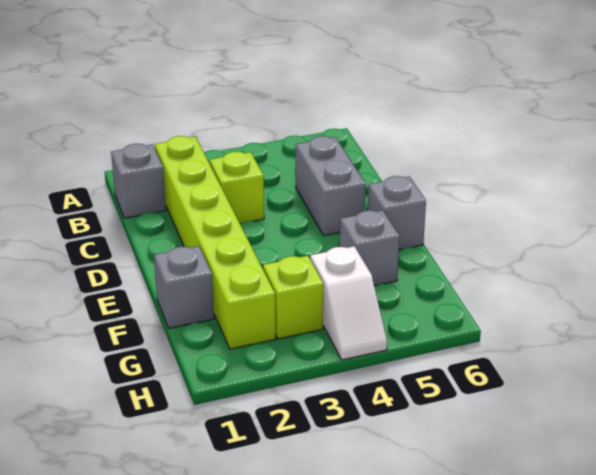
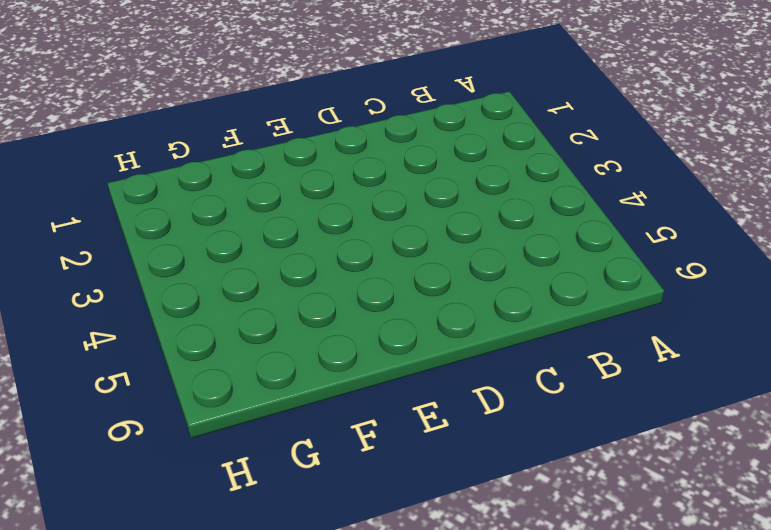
none -> grey 1x1 brick [111,144,166,218]
none -> lime 1x6 brick [155,136,276,349]

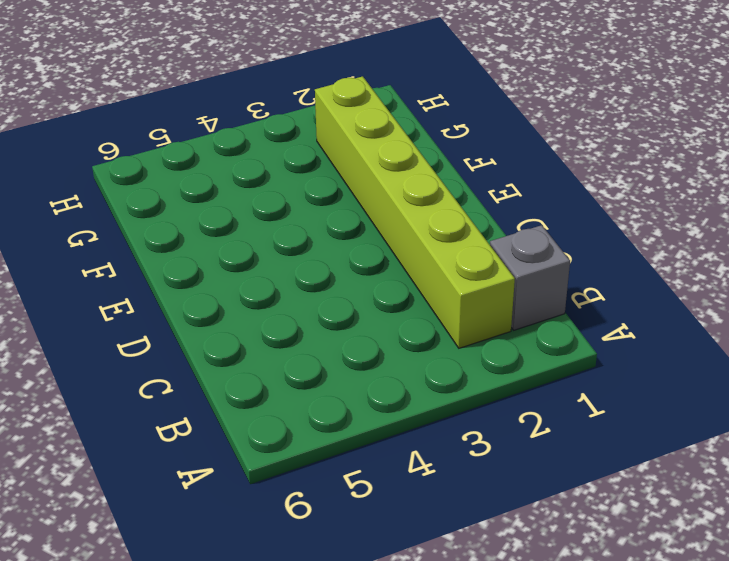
none -> lime 1x1 brick [210,152,264,224]
none -> grey 1x2 brick [296,136,366,236]

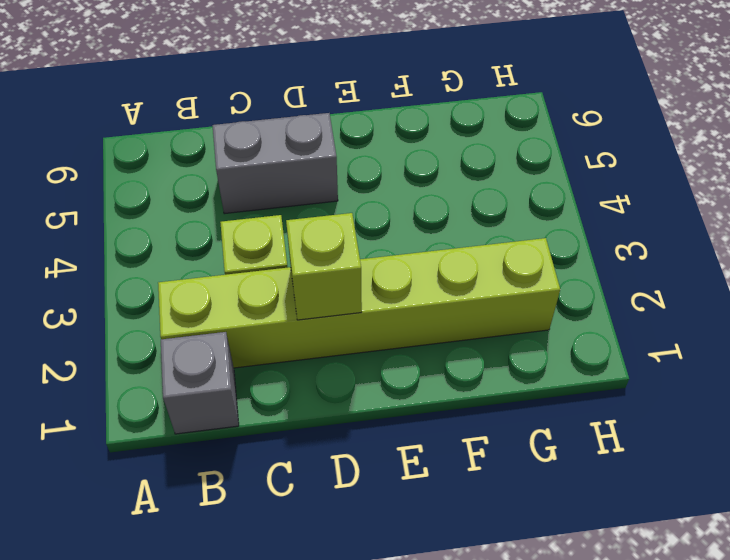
lime 1x1 brick [286,213,362,320] -> lime 1x1 brick moved to [263,256,323,339]
none -> grey 1x1 brick [368,176,426,250]
none -> grey 1x1 brick [154,246,214,328]

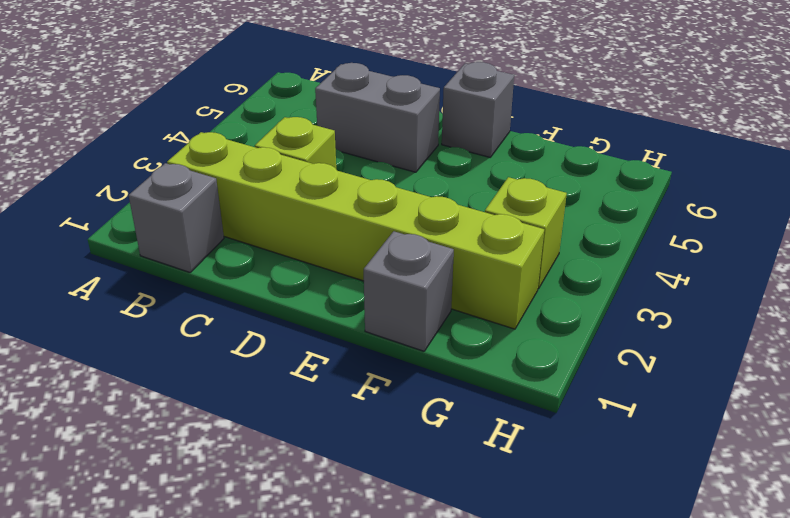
none -> grey 1x1 brick [340,210,399,286]
none -> white 1x2 slope [310,246,387,360]

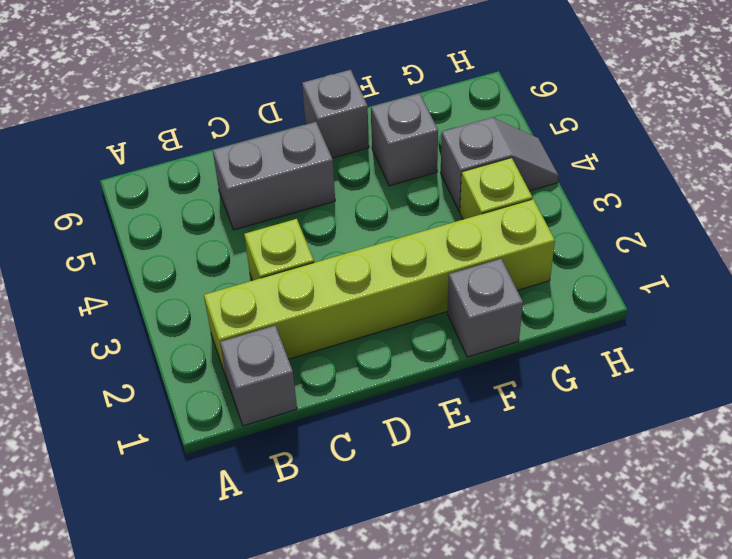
grey 1x2 slope [441,118,559,211] -> white 1x2 slope [310,246,387,360]

